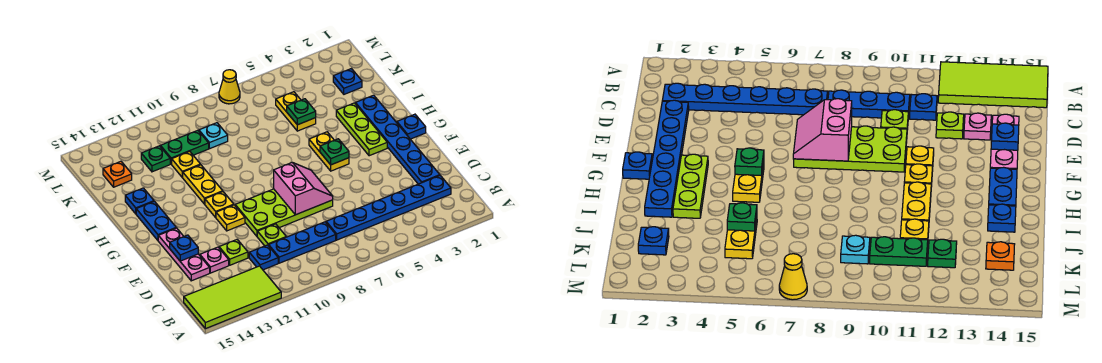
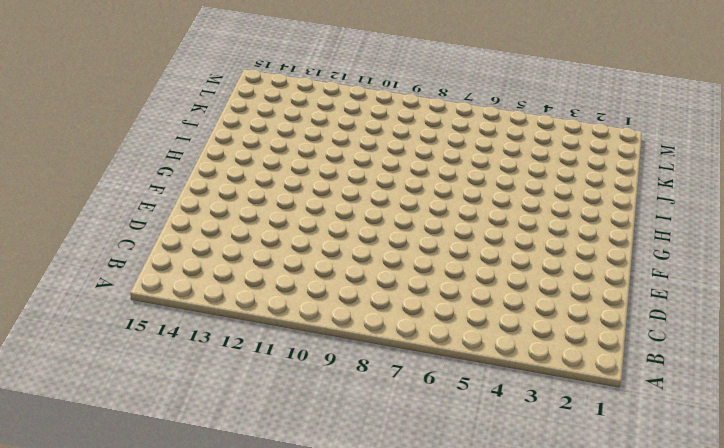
none -> lime 2x4 tile [184,266,281,329]
none -> blue 1x6 plate [326,176,451,240]
none -> blue 1x3 plate [269,222,336,263]
none -> blue 1x1 plate [249,245,278,270]

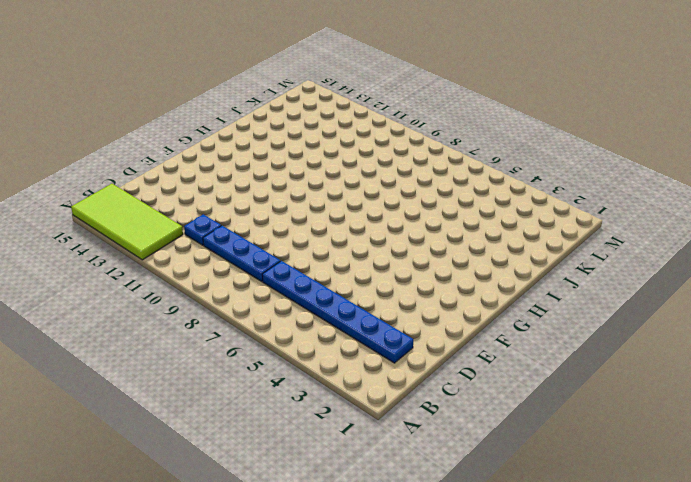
none -> blue 1x6 plate [355,95,440,184]
none -> lime 1x1 plate [257,224,286,246]
none -> lime 1x1 plate [219,240,248,265]
none -> pink 1x1 plate [200,247,229,273]

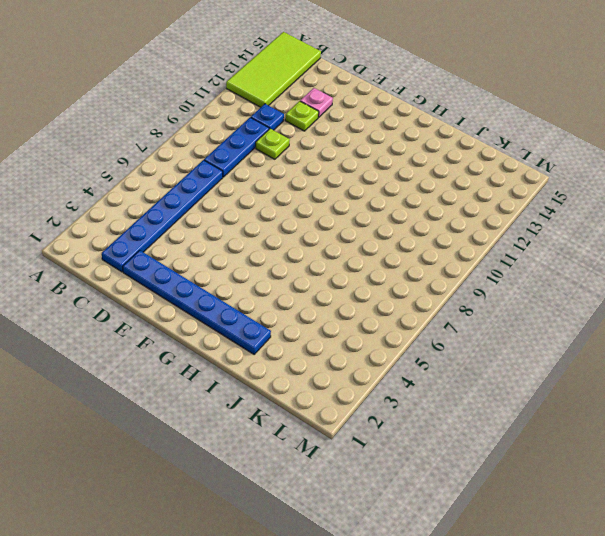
none -> pink 1x3 plate [158,228,210,281]
none -> lime 2x4 plate [235,189,333,236]
none -> yellow 1x1 plate [216,205,245,231]
none -> blue 1x1 plate [397,114,426,139]

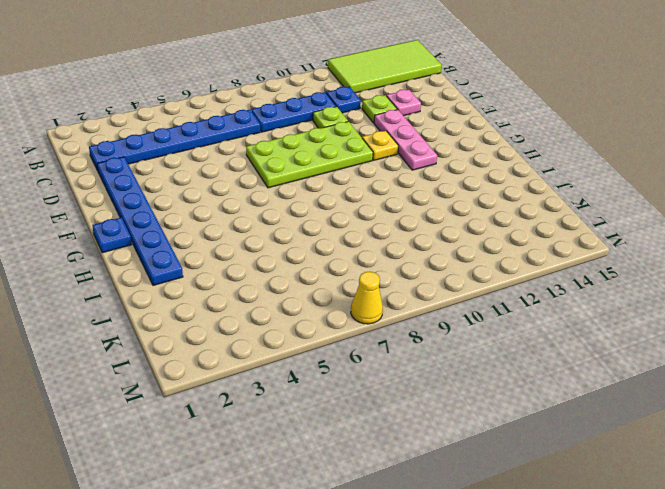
pink 1x3 plate [374,109,437,170] -> pink 1x3 plate moved to [158,228,210,281]
none -> lime 1x3 plate [336,103,387,156]
none -> yellow 1x2 plate [309,132,349,171]
none -> yellow 1x1 plate [205,192,234,217]
none -> blue 1x2 plate [136,201,176,240]

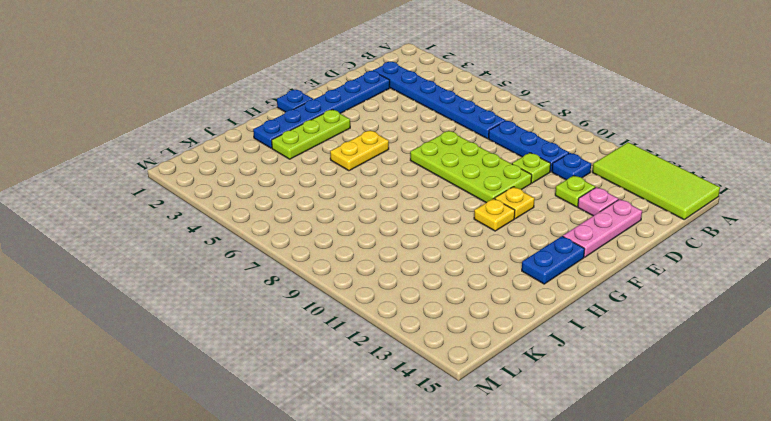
none -> yellow 1x2 plate [182,165,223,204]
none -> blue 1x1 plate [125,188,154,214]
none -> yellow 1x2 plate [276,92,316,131]
none -> yellow 1x1 plate [172,152,200,177]

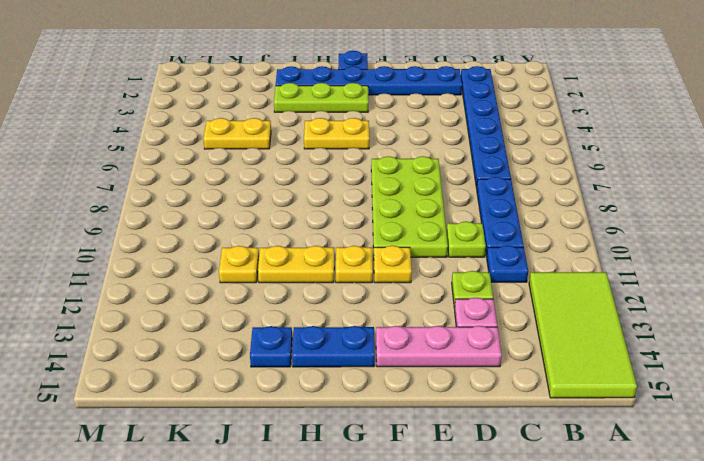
none -> blue 1x1 plate [333,69,362,94]
none -> cyan 1x1 plate [199,123,228,149]
none -> green 1x2 plate [161,130,209,164]
none -> green 1x1 plate [141,146,170,172]

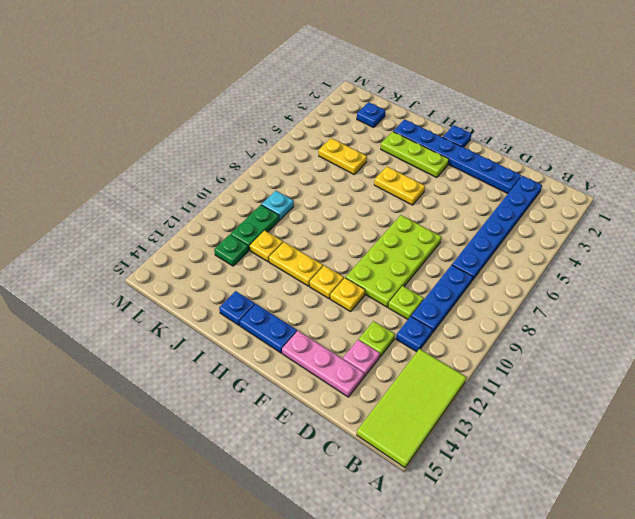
none -> orange 1x1 plate [103,161,132,187]
none -> yellow 1x1 cone [219,70,240,104]
none -> pink 2x2 slope [274,162,333,215]
none -> blue 1x1 plate [170,235,198,261]

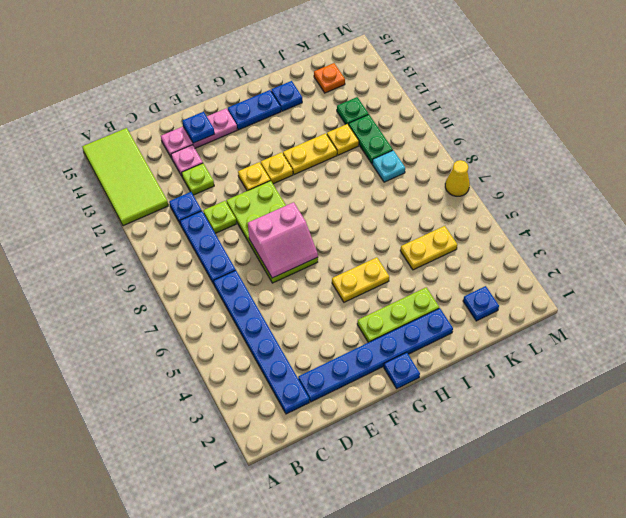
none -> green 1x1 plate [320,139,349,165]
none -> green 1x1 plate [287,99,316,125]

